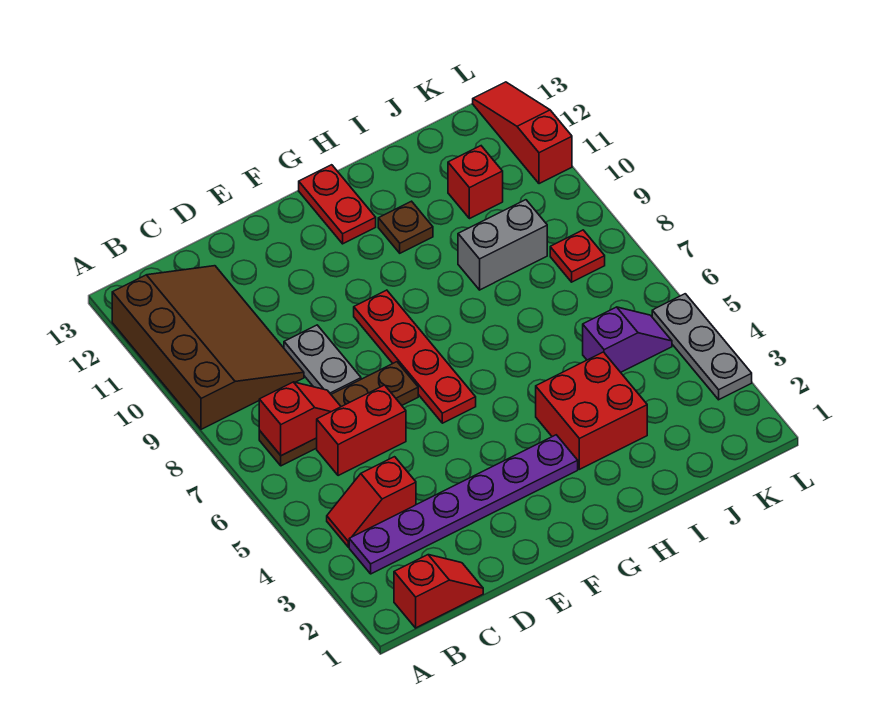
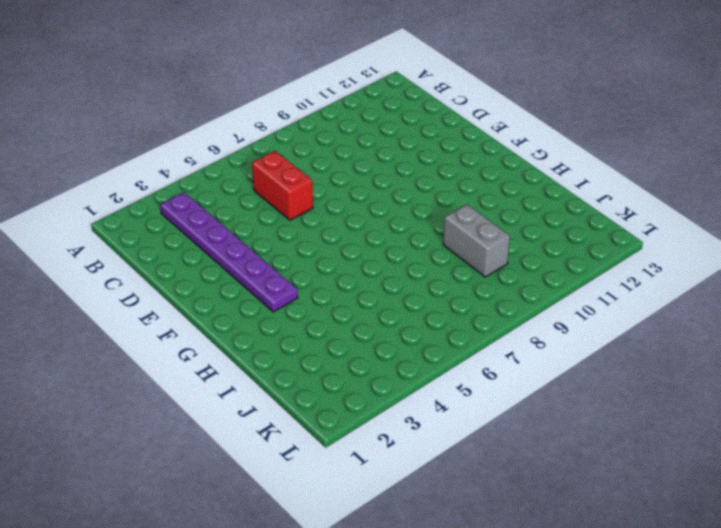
none -> brown 3x4 slope [112,266,304,429]
none -> red 1x2 slope [394,555,483,628]
none -> red 1x2 slope [327,457,416,547]

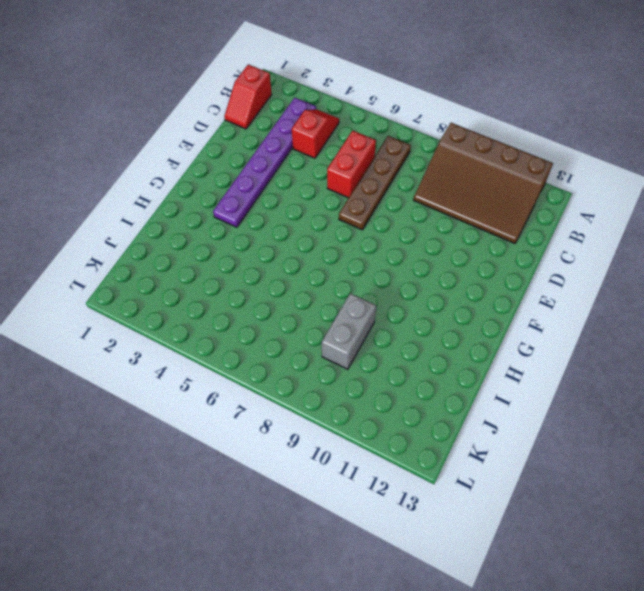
none -> grey 1x2 plate [284,325,361,394]
none -> red 1x4 plate [354,290,476,423]
none -> red 1x2 plate [299,165,376,244]

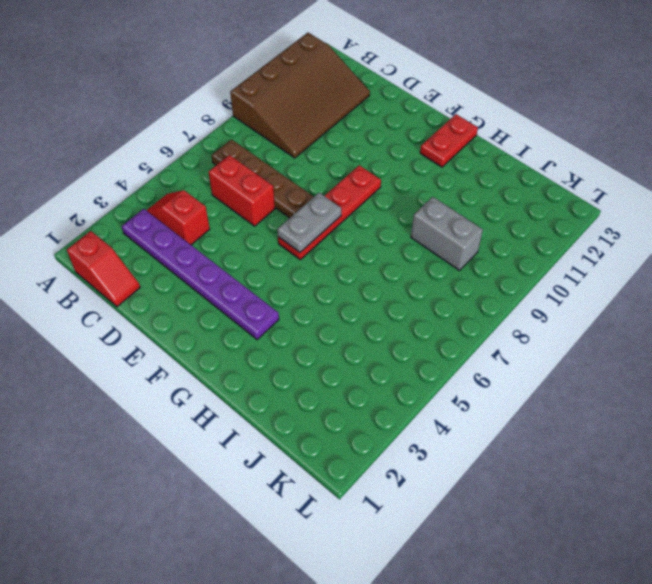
grey 1x2 plate [277,193,341,252] -> grey 1x2 plate moved to [284,325,361,394]
none -> red 2x2 brick [536,352,647,469]
none -> brown 1x1 plate [378,201,433,253]
none -> purple 1x2 slope [583,307,672,372]

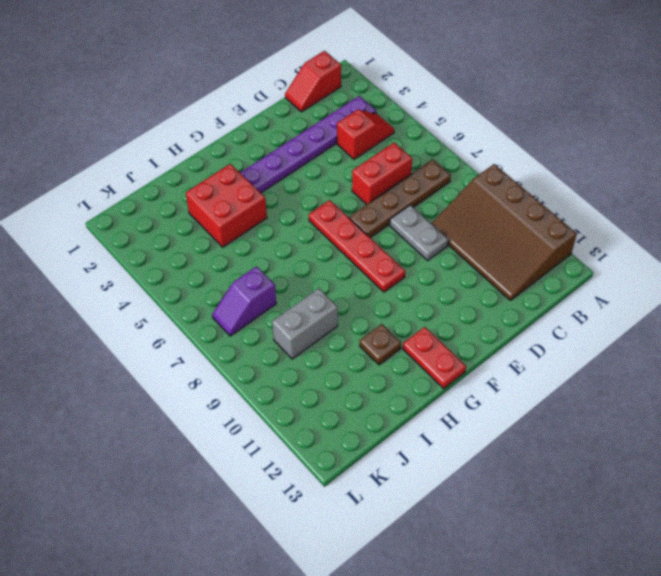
purple 1x2 slope [212,266,276,336] -> purple 1x2 slope moved to [583,307,672,372]
none -> red 1x1 brick [448,146,503,219]
none -> red 1x1 plate [550,230,605,282]
none -> grey 1x3 plate [652,294,752,400]

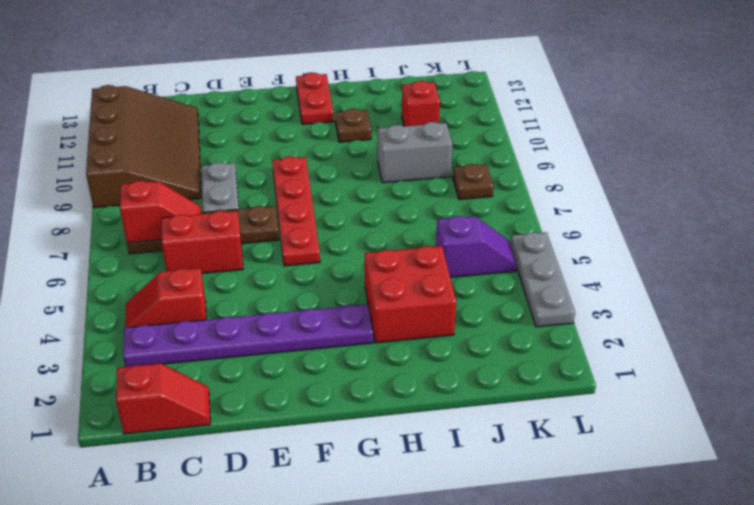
brown 1x1 plate [453,164,493,200] -> red 1x1 plate [550,230,605,282]
none -> red 1x3 slope [473,82,572,184]

